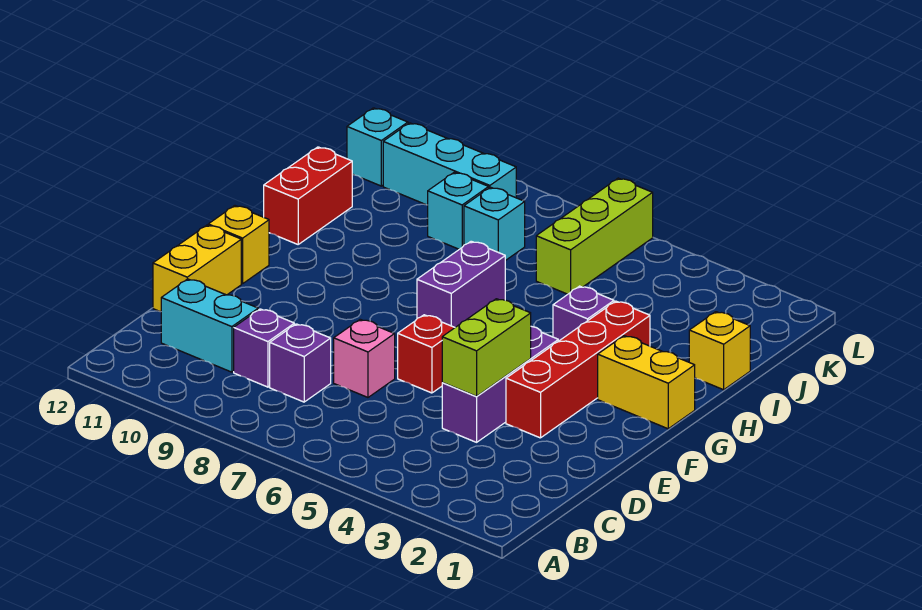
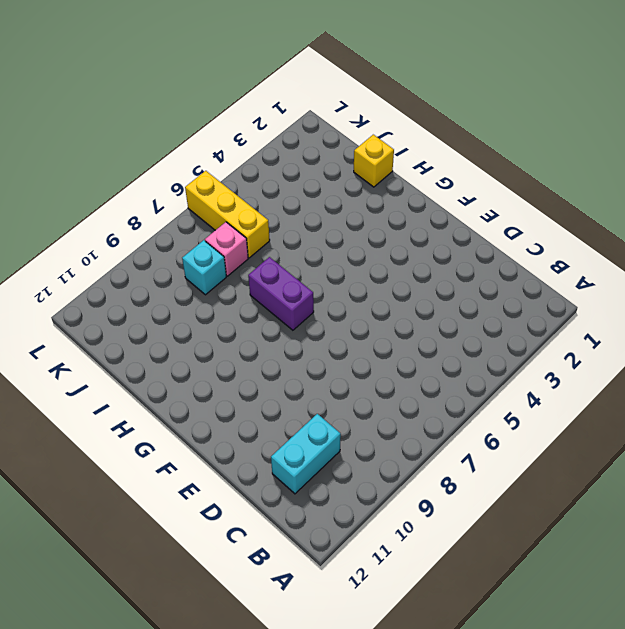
yellow 1x3 brick [185,171,270,258] -> lime 1x3 brick [536,178,653,294]
pink 1x1 brick [205,222,248,276] -> pink 1x1 brick moved to [334,319,395,397]
none -> purple 1x1 brick [270,324,331,402]
none -> purple 1x1 brick [234,309,294,387]
none -> purple 1x3 brick [442,326,558,442]

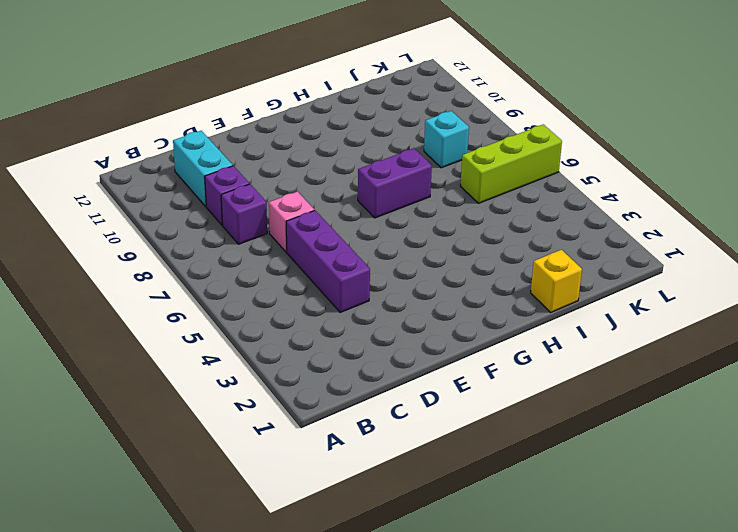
purple 1x3 brick [286,210,370,312] -> purple 1x3 brick turned to [442,326,558,442]
none -> yellow 1x2 brick [153,225,241,312]
none -> red 1x4 brick [506,301,650,438]
none -> red 1x1 brick [398,315,455,393]

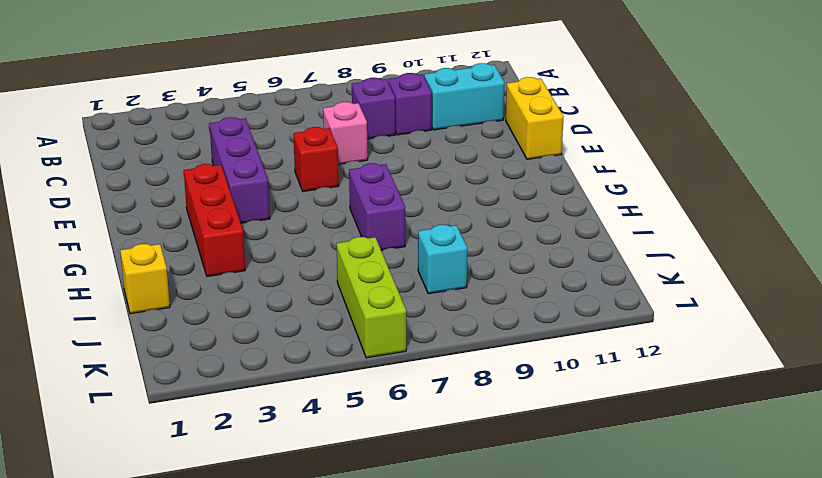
red 1x3 brick [184,164,245,276] -> red 1x4 brick [506,301,650,438]
none -> yellow 1x1 brick [208,206,269,284]
none -> yellow 1x2 brick [598,336,695,429]
none -> purple 1x1 brick [553,286,614,341]

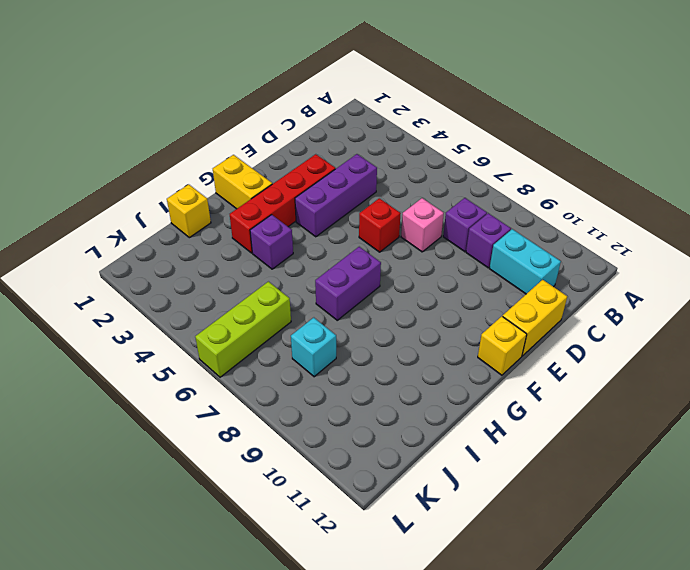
none -> red 1x2 brick [264,147,353,244]
none -> cyan 1x1 brick [428,172,489,249]
none -> cyan 1x3 brick [383,123,516,205]

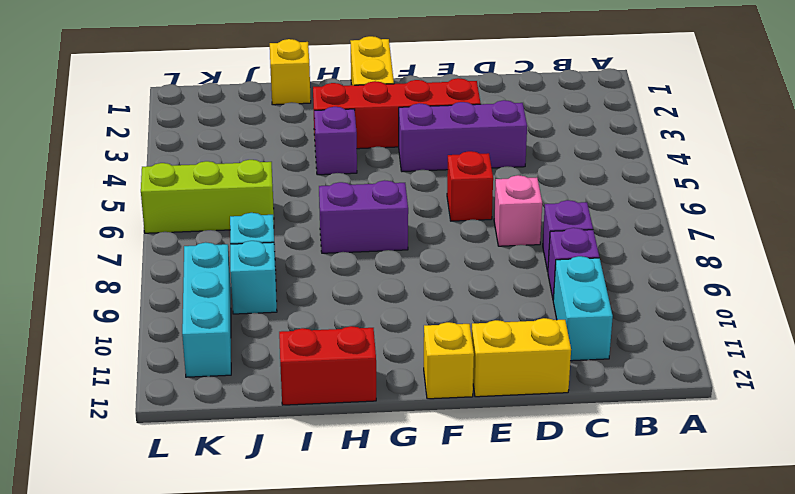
none -> cyan 1x1 brick [347,108,408,186]
none -> lime 1x2 brick [442,299,531,396]

